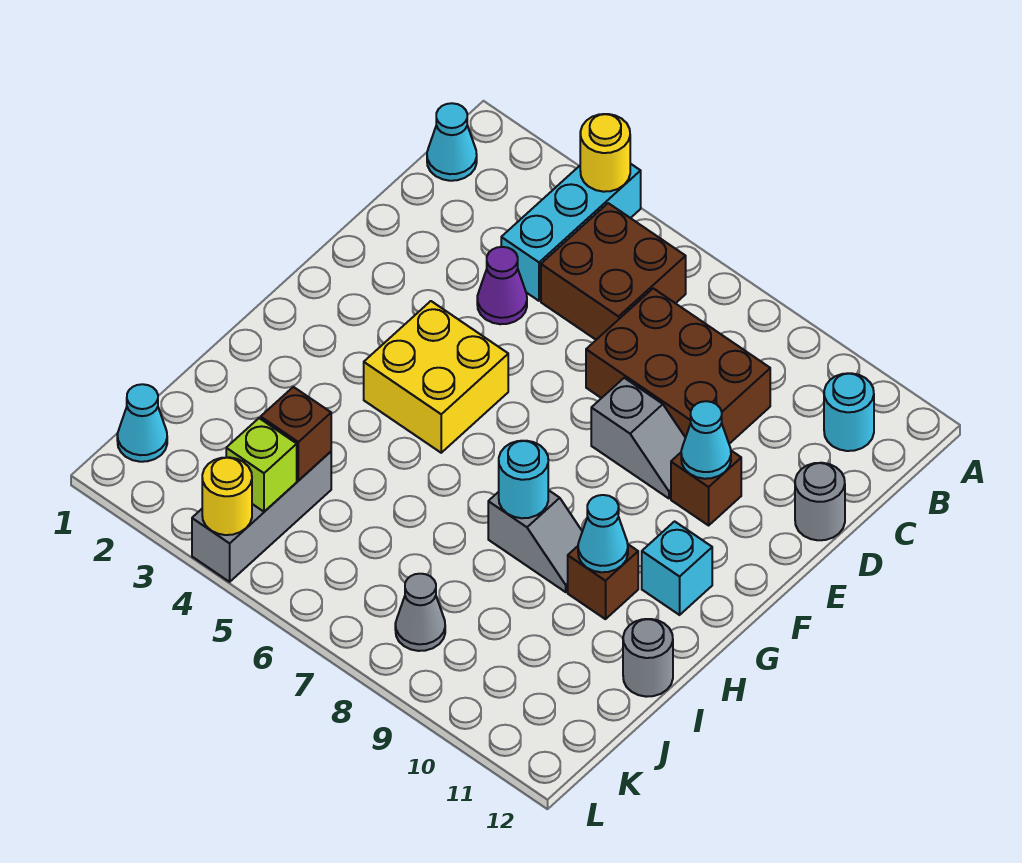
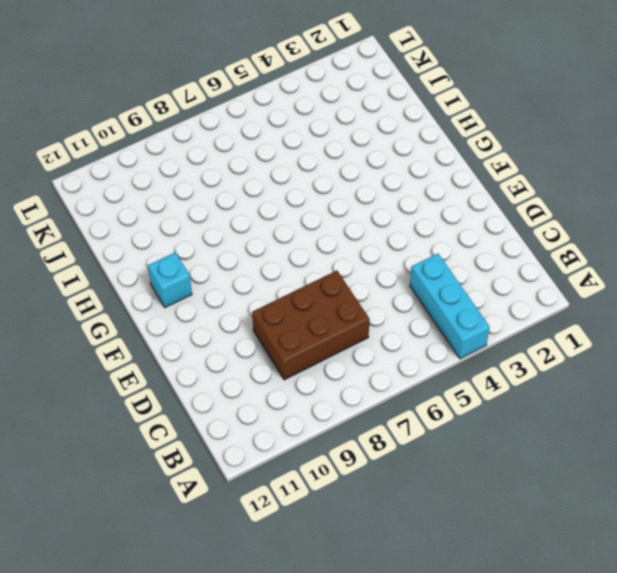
none -> cyan 1x1 cone [427,103,477,181]
none -> brown 2x2 brick [541,203,686,340]
none -> cyan 1x1 round brick [824,373,874,451]

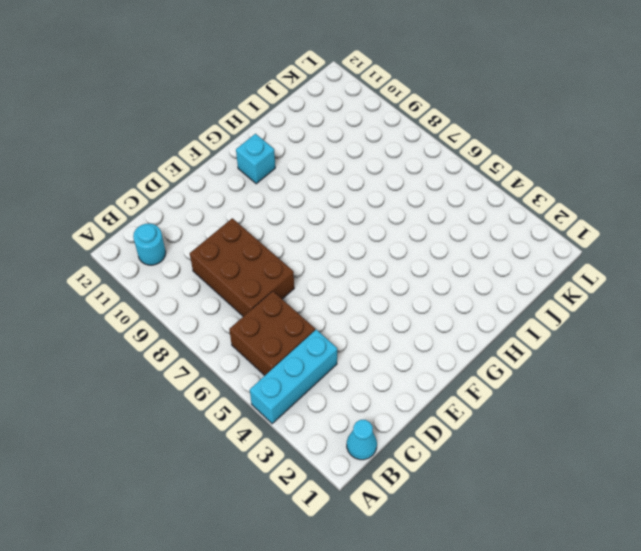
none -> purple 1x1 cone [477,247,527,324]
none -> grey 1x1 round brick [795,463,845,540]
none -> grey 1x2 slope [591,378,685,498]

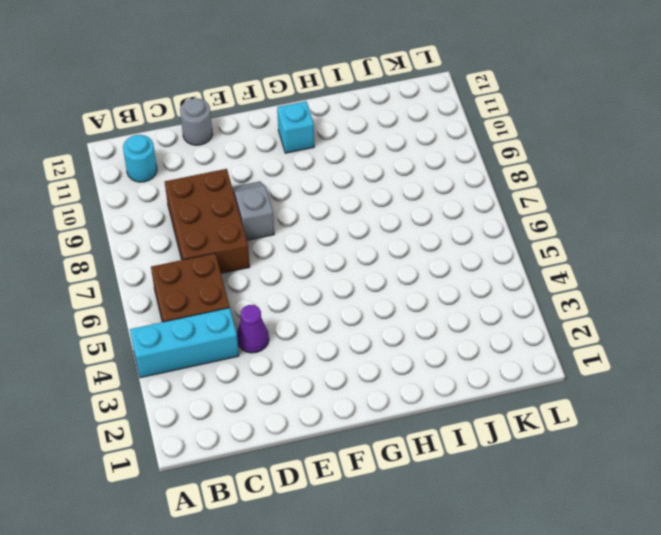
none -> cyan 1x1 cone [427,103,477,181]
none -> brown 1x1 brick [671,451,741,525]
none -> yellow 2x2 brick [364,301,508,453]

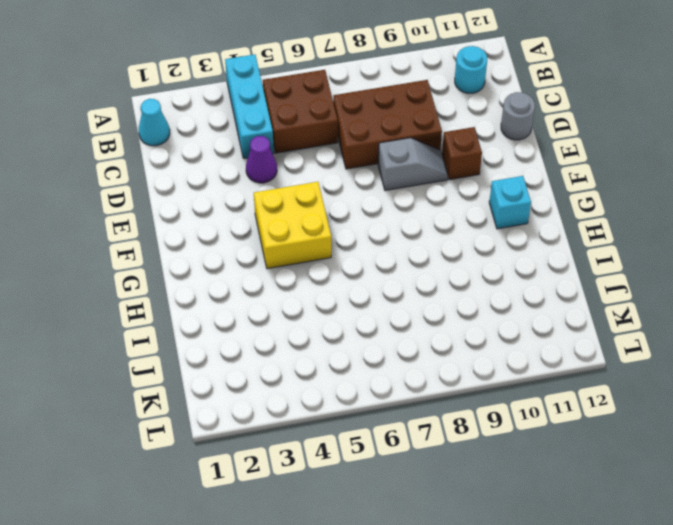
none -> grey 1x2 slope [488,490,582,592]
none -> brown 1x1 brick [568,545,638,619]
none -> grey 1x1 round brick [623,619,673,697]

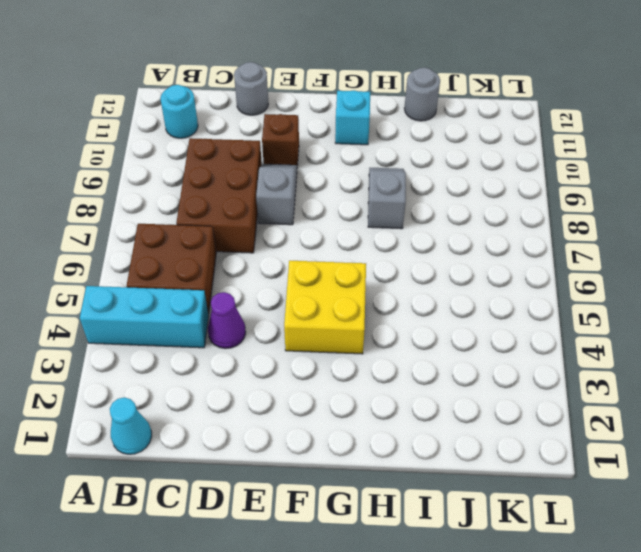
none -> brown 1x1 brick [568,545,638,619]
none -> grey 1x3 brick [192,452,331,582]
none -> cyan 1x1 cone [117,384,167,462]

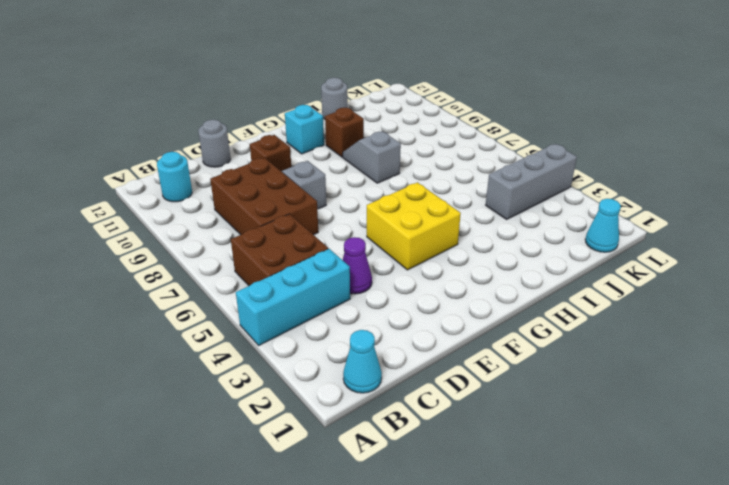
none -> grey 1x1 cone [395,574,445,651]
none -> yellow 1x1 round brick [580,114,630,192]
none -> cyan 1x1 cone [681,401,731,479]

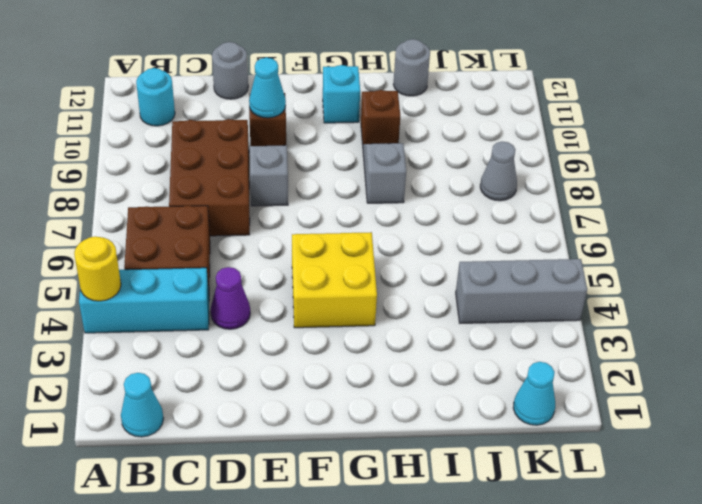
none -> cyan 1x1 round brick [499,441,548,518]
none -> cyan 1x1 cone [578,495,628,572]
none -> brown 1x1 brick [261,387,331,481]

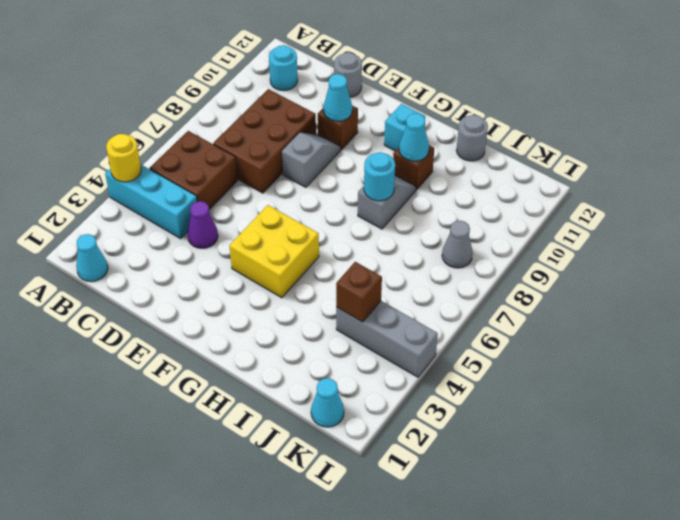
none -> lime 1x1 brick [226,418,297,512]
none -> yellow 1x1 round brick [202,457,252,535]

